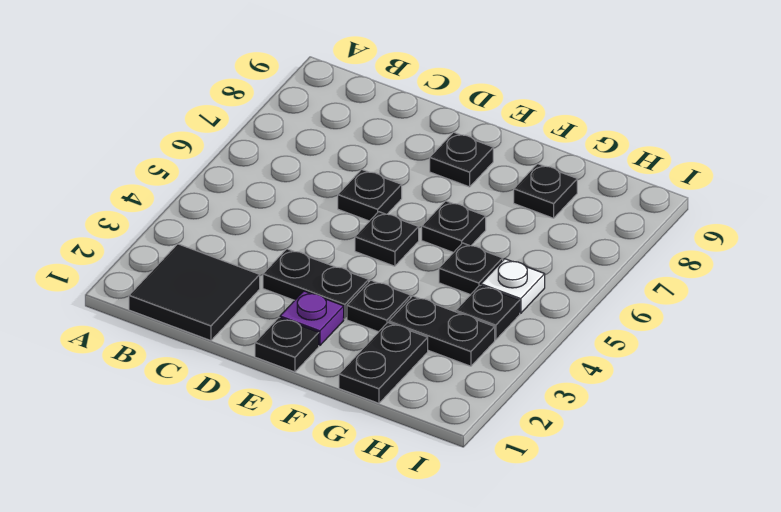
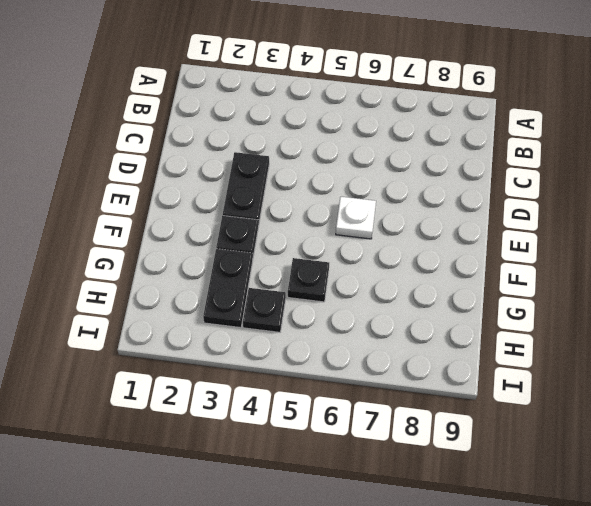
white 1x1 plate [336,197,376,239] -> white 1x1 plate moved to [481,259,545,313]
none -> black 2x2 tile [129,244,260,341]
none -> black 1x1 plate [338,169,402,221]
none -> black 1x1 plate [255,318,319,372]

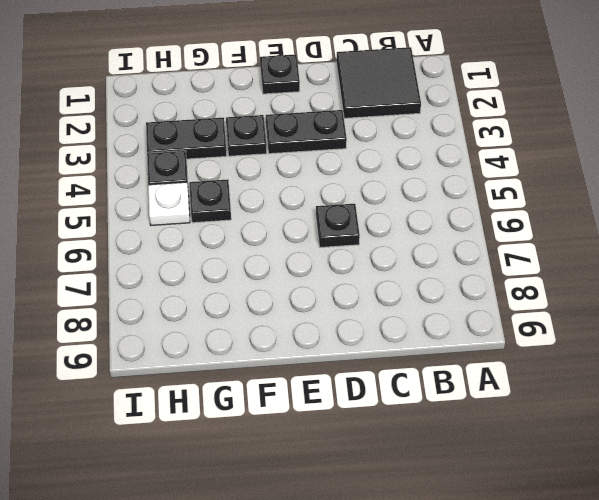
none -> purple 1x1 plate [280,291,344,346]
none -> black 1x1 plate [355,212,419,266]
none -> black 1x1 plate [430,132,493,187]

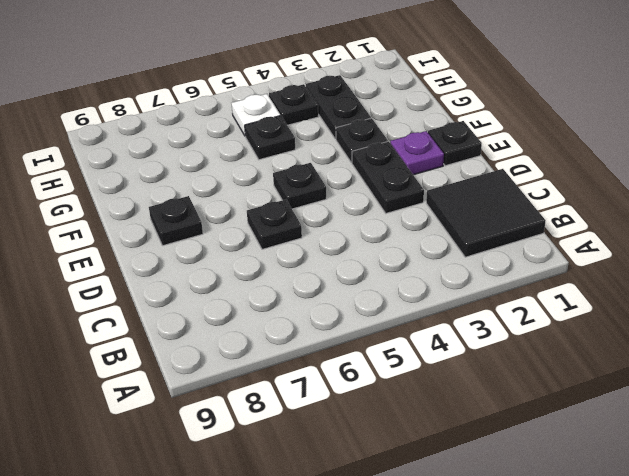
none -> black 1x1 plate [422,201,486,253]
none -> black 1x2 plate [339,323,428,403]
none -> black 1x1 plate [514,164,577,218]

